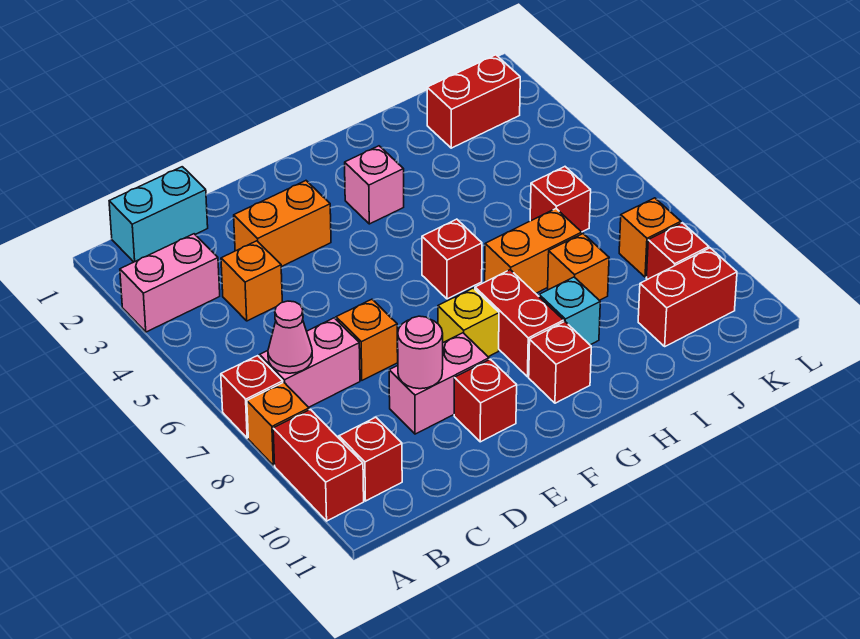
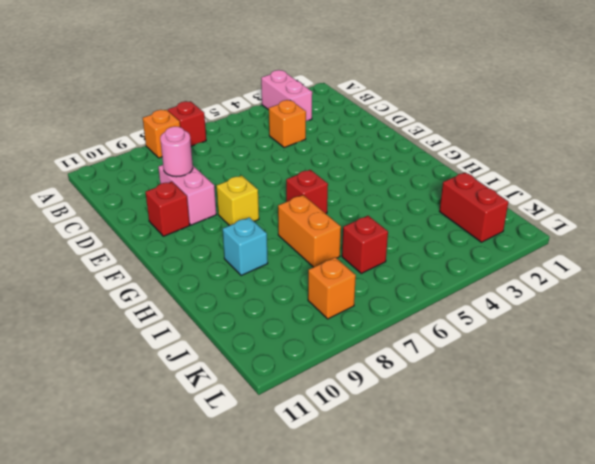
none -> red 1x2 brick [273,409,364,521]
none -> cyan 1x2 brick [109,167,208,262]
none -> pink 1x2 brick [260,318,360,407]

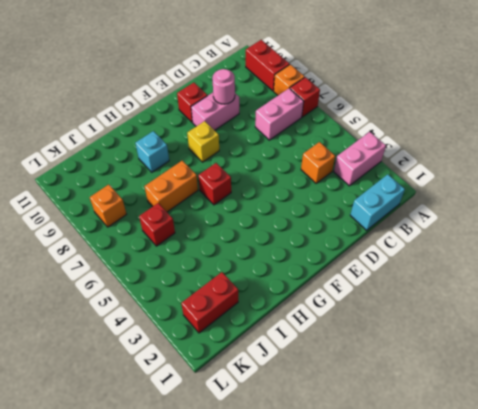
none -> red 1x1 brick [339,417,402,501]
none -> orange 1x2 brick [234,181,331,267]
none -> orange 1x1 brick [336,299,398,380]

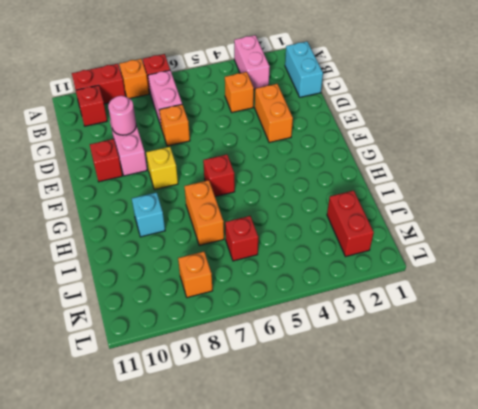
none -> pink 1x1 brick [345,146,404,224]
none -> red 1x2 brick [475,270,564,377]
none -> red 1x1 brick [529,322,591,403]

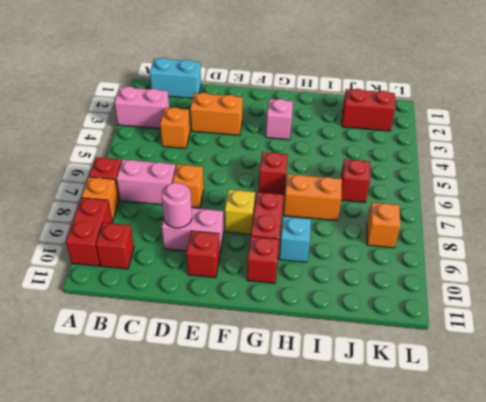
none -> orange 1x1 brick [548,234,609,300]
none -> red 1x2 brick [638,248,737,346]
none -> red 1x1 brick [646,223,709,280]

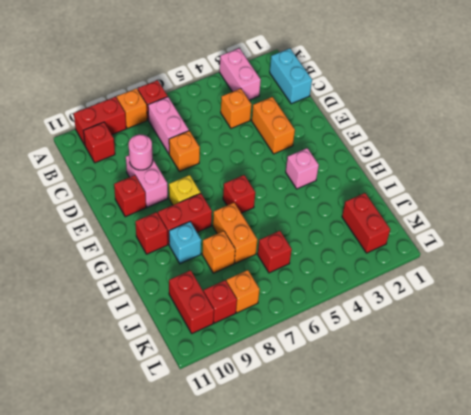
none -> pink 1x1 cone [268,301,313,373]

